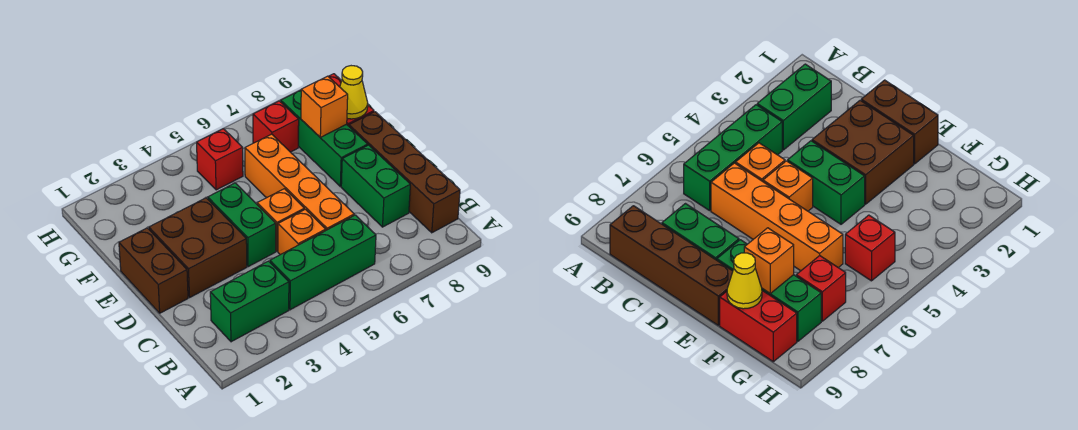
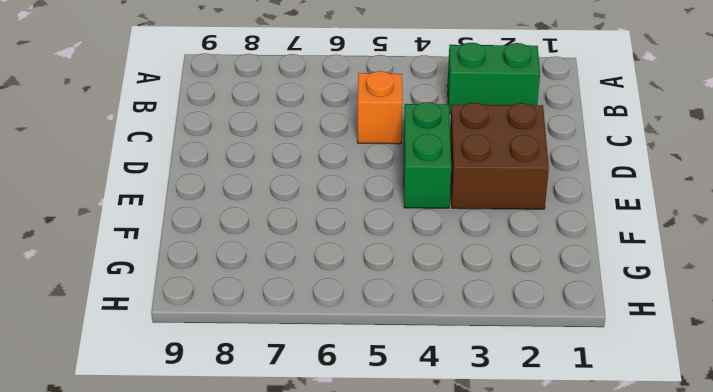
none -> green 1x3 brick [270,215,376,310]
none -> brown 1x4 brick [349,112,460,233]
none -> orange 1x4 brick [245,134,354,230]

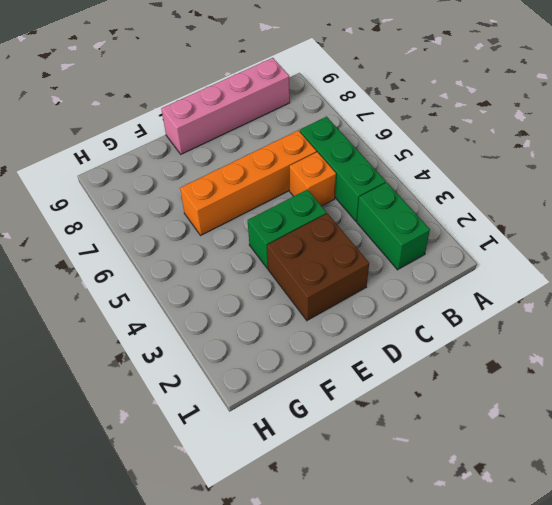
pink 1x4 brick [161,58,290,154] -> brown 1x4 brick [349,112,460,233]
none -> green 1x2 brick [341,145,410,227]
none -> brown 1x2 brick [119,228,188,313]
none -> orange 1x1 brick [257,189,304,251]

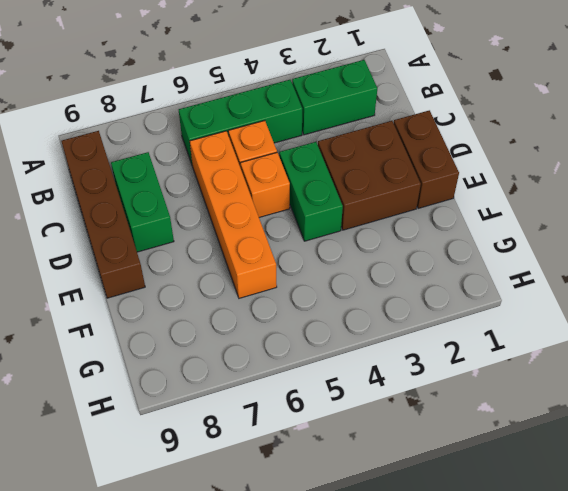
none -> green 1x3 brick [281,90,368,186]
none -> red 1x2 brick [720,291,797,362]
none -> red 1x1 brick [197,129,243,190]

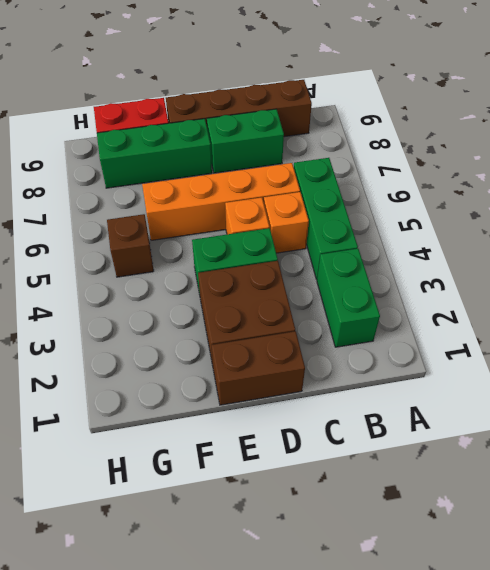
brown 1x1 brick [107,214,154,277] -> red 1x1 brick [197,129,243,190]
none -> red 1x1 brick [253,101,299,152]
none -> orange 1x1 brick [301,76,348,137]
none -> yellow 1x1 cone [340,66,368,119]

